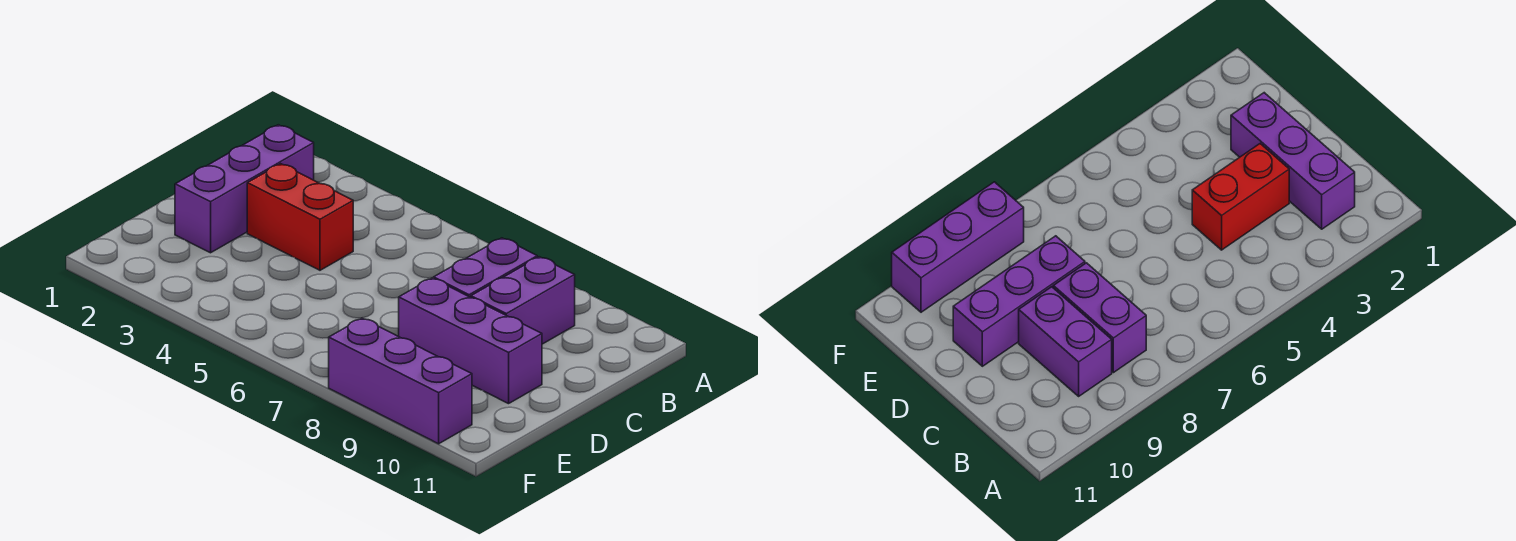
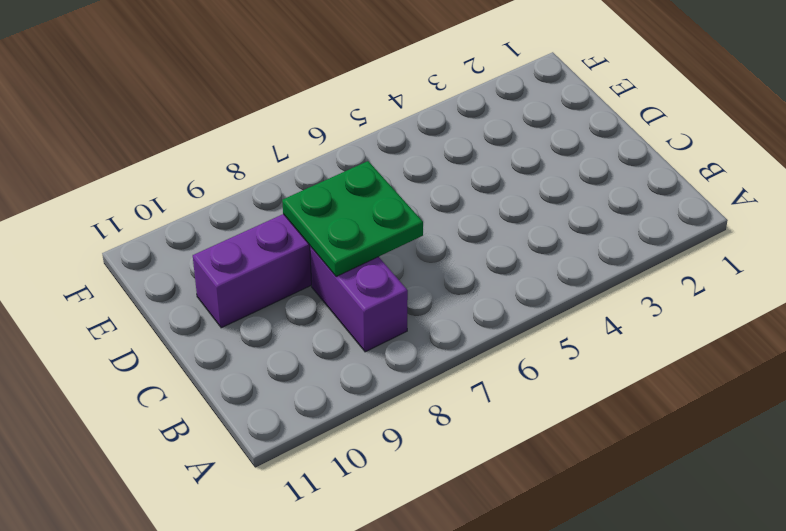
green 2x2 plate [282,161,423,277] -> none
none -> purple 1x3 brick [175,125,314,253]
none -> purple 1x2 brick [471,257,575,344]

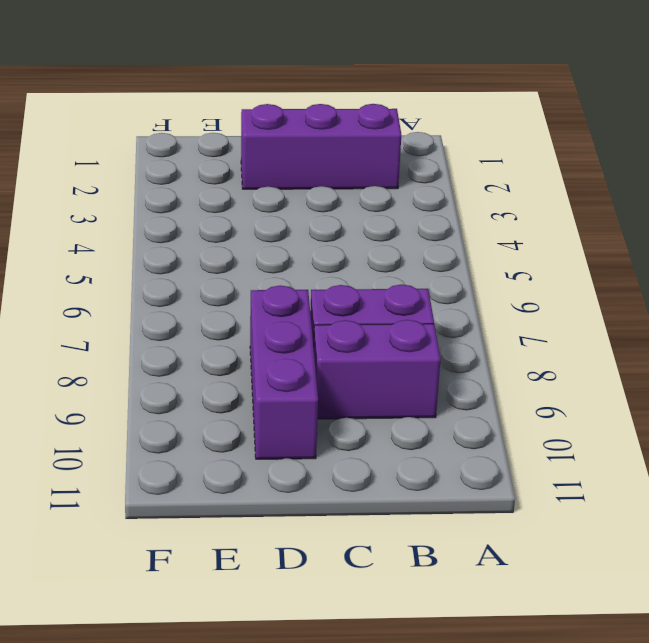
none -> red 1x2 brick [247,164,353,270]
none -> purple 1x3 brick [329,318,472,444]

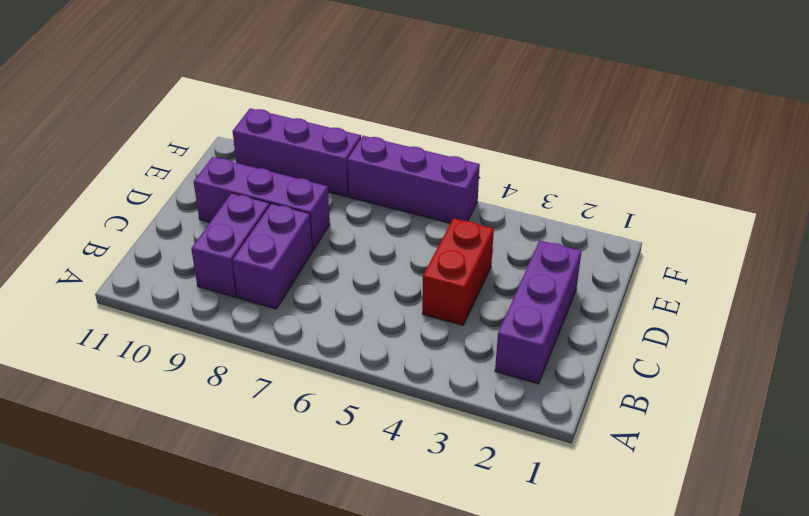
red 1x2 brick [422,218,494,325] -> red 1x2 brick turned to [247,164,353,270]
purple 1x3 brick [347,136,480,223] -> none

